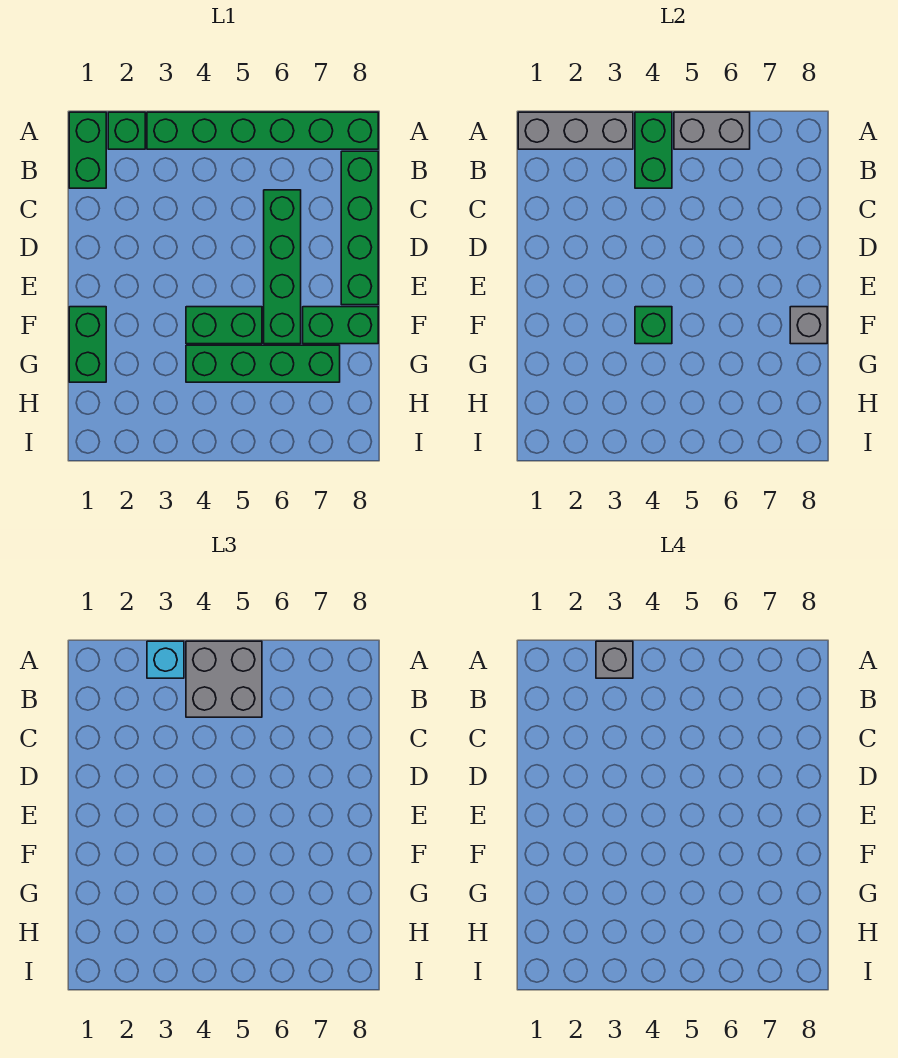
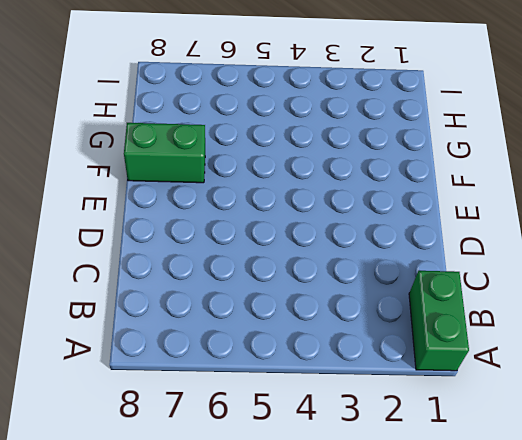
none -> green 1x1 brick [108,112,145,149]
none -> green 1x6 brick [147,112,378,149]
none -> green 1x4 brick [341,151,378,305]

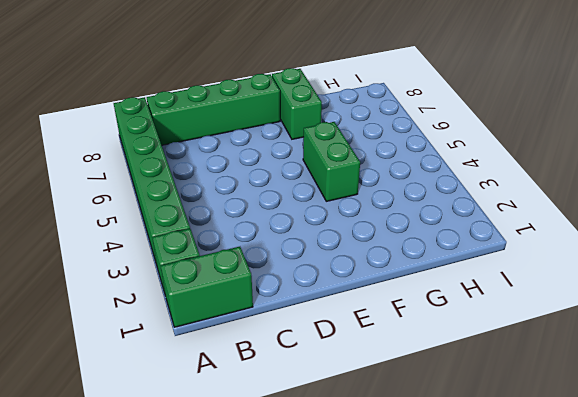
none -> green 1x4 brick [264,190,301,344]
none -> green 1x2 brick [69,307,106,382]
none -> green 1x4 brick [186,345,340,382]

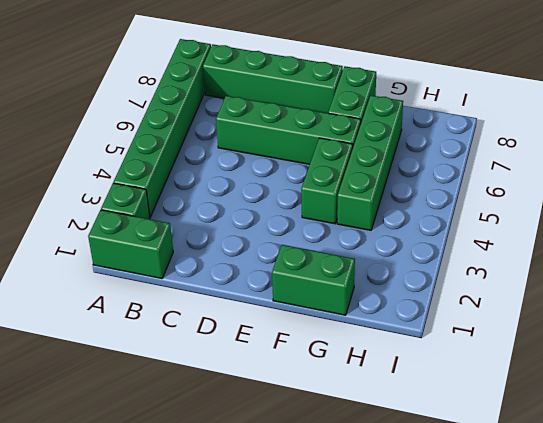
none -> grey 1x3 brick [518,112,633,149]
none -> green 1x2 brick [635,112,672,188]
none -> grey 1x2 brick [674,112,750,149]

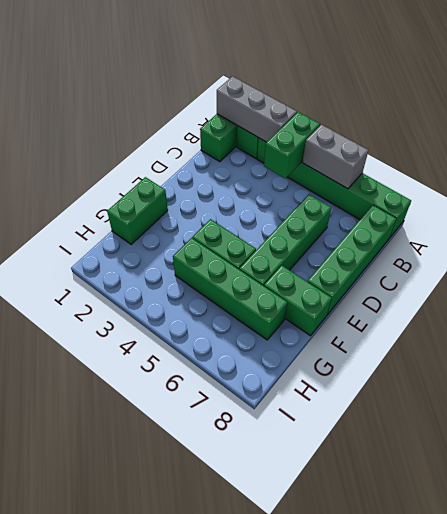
none -> green 1x1 brick [635,307,672,344]
none -> grey 1x1 brick [790,307,827,344]
none -> cyan 1x1 brick [147,641,184,678]

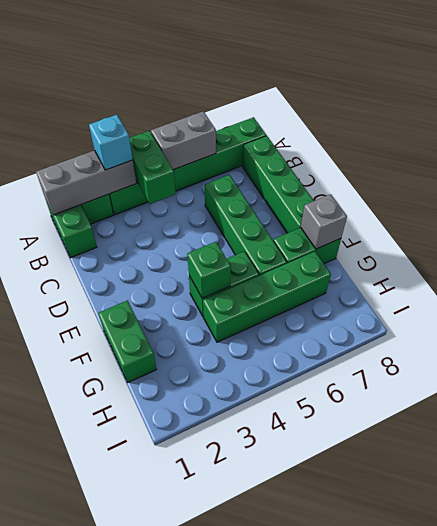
none -> grey 2x2 brick [186,641,262,717]
none -> grey 1x1 brick [596,641,633,678]

